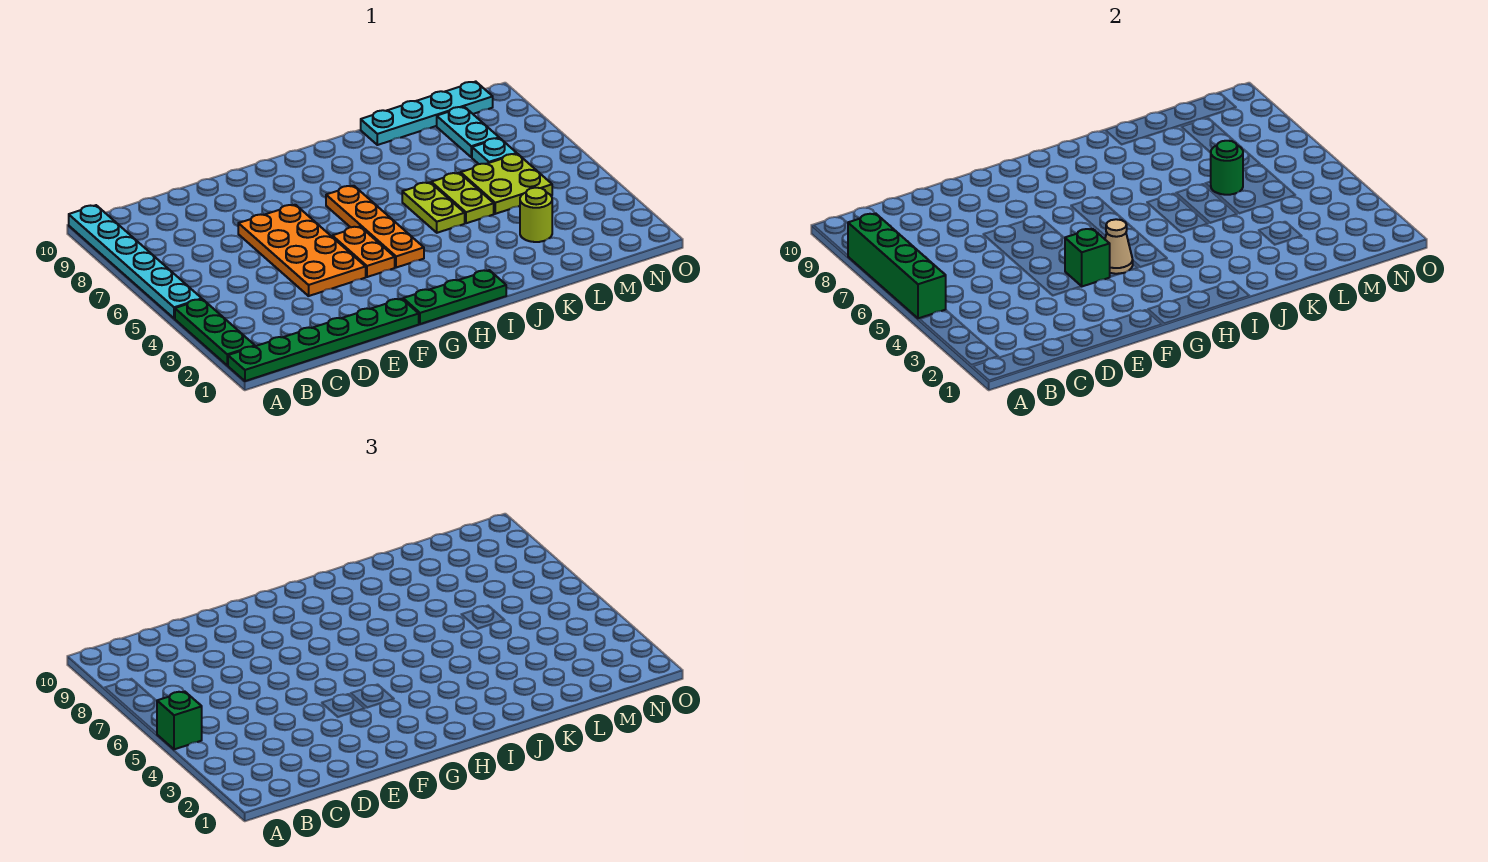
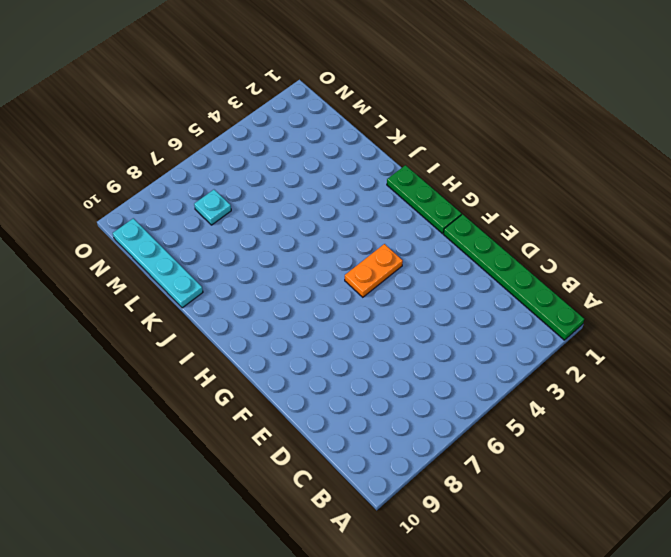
none -> green 1x3 plate [175,299,255,365]
none -> cyan 1x6 plate [69,205,202,318]
none -> orange 2x4 plate [238,205,366,296]

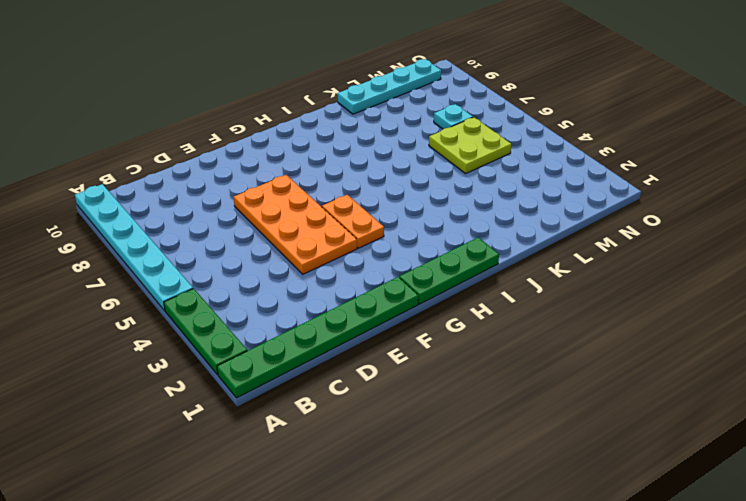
none -> orange 1x4 plate [326,186,424,268]
none -> lime 1x2 plate [402,182,465,233]
none -> lime 1x2 plate [431,173,494,223]

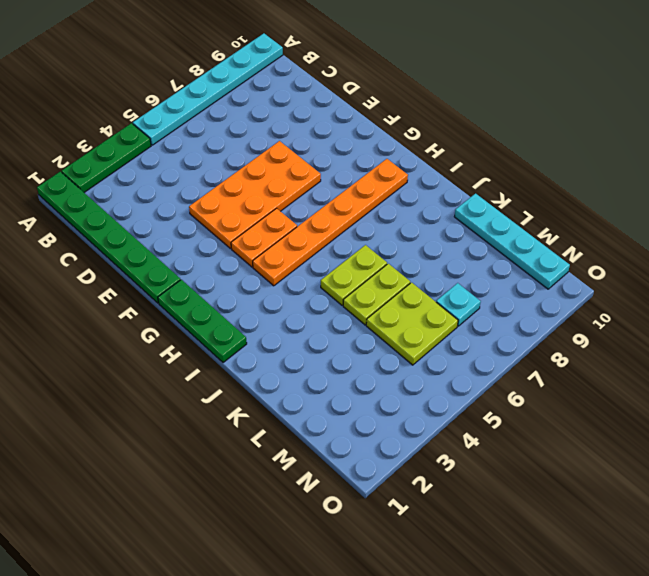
orange 1x6 plate [253,159,408,286] -> orange 1x4 plate [326,186,424,268]
none -> lime 1x1 round brick [520,188,552,242]
none -> cyan 1x2 plate [437,107,499,157]
none -> green 1x4 brick [848,213,946,318]

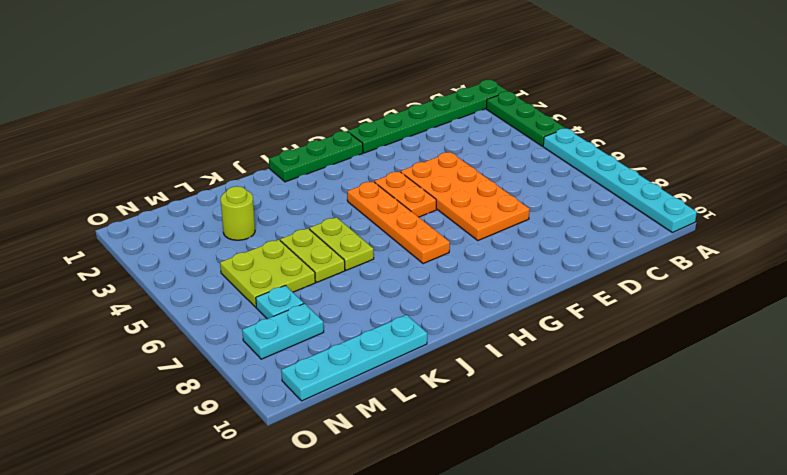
cyan 1x2 plate [242,304,324,359] -> cyan 1x2 plate turned to [437,107,499,157]
none -> green 1x4 brick [848,213,946,318]
none -> green 1x1 brick [1065,229,1110,286]
none -> tan 1x1 cone [1105,219,1133,274]

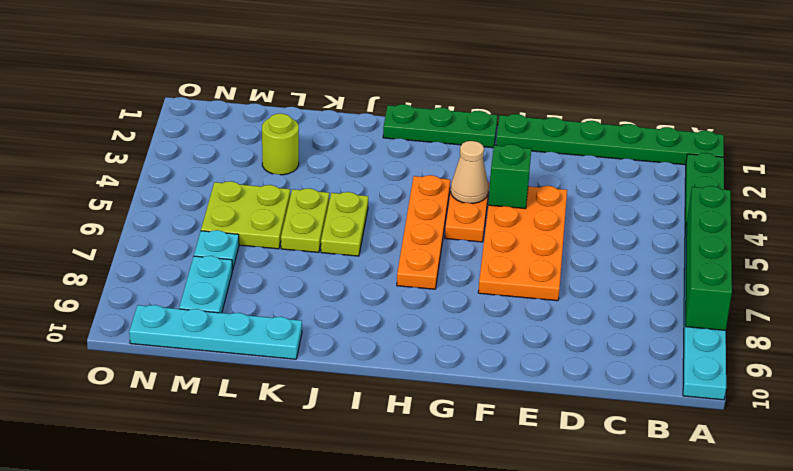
none -> green 1x1 round brick [1210,141,1243,195]
none -> green 1x1 brick [157,692,202,749]

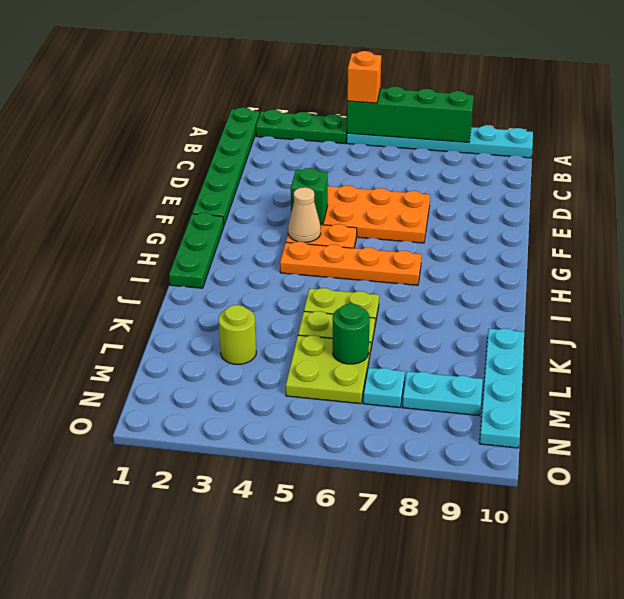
orange 1x1 brick [347,51,381,103] -> green 1x1 brick [157,692,202,749]

